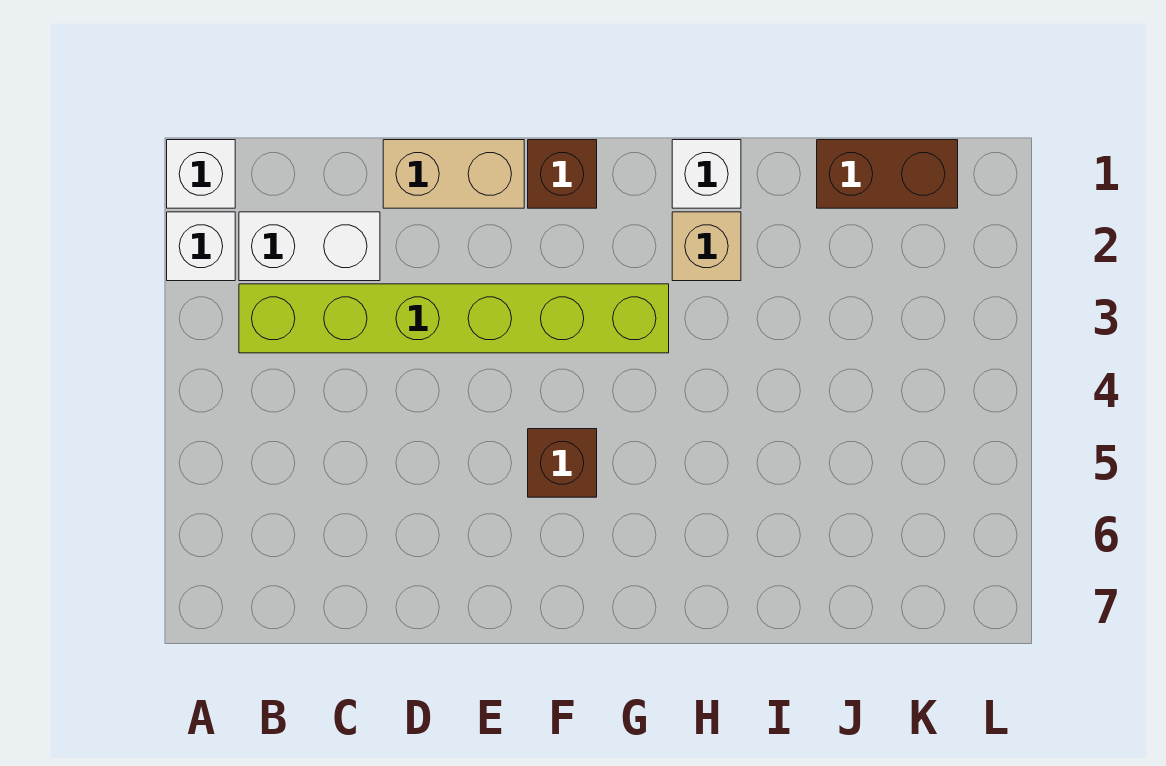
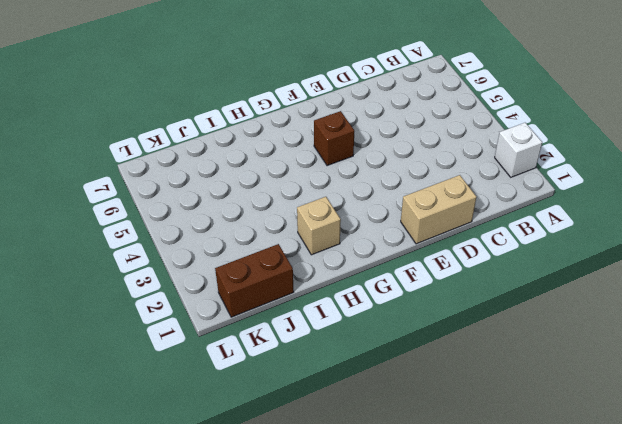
none -> white 1x1 brick [167,140,235,208]
none -> white 1x2 brick [239,212,380,281]

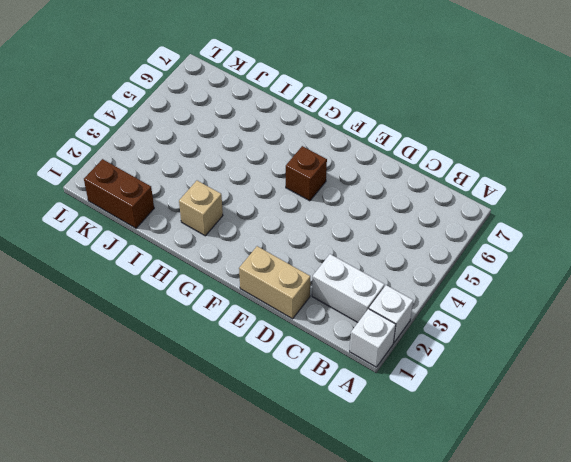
none -> lime 1x6 brick [239,284,669,353]
none -> brown 1x1 brick [528,140,597,208]

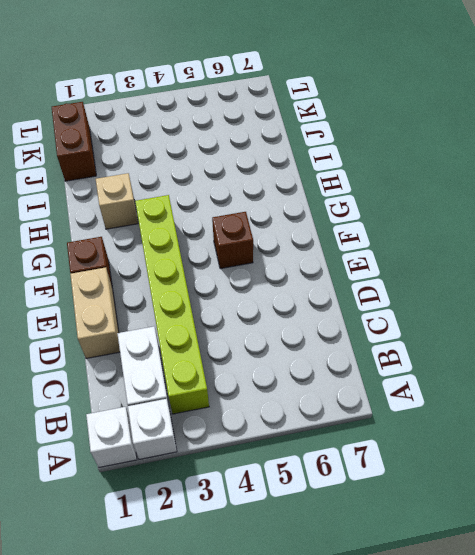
none -> white 1x1 brick [672,140,741,208]

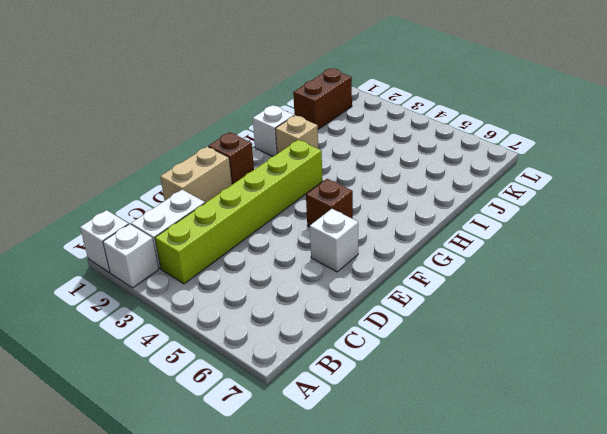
white 1x1 brick [310,209,358,272] -> none

